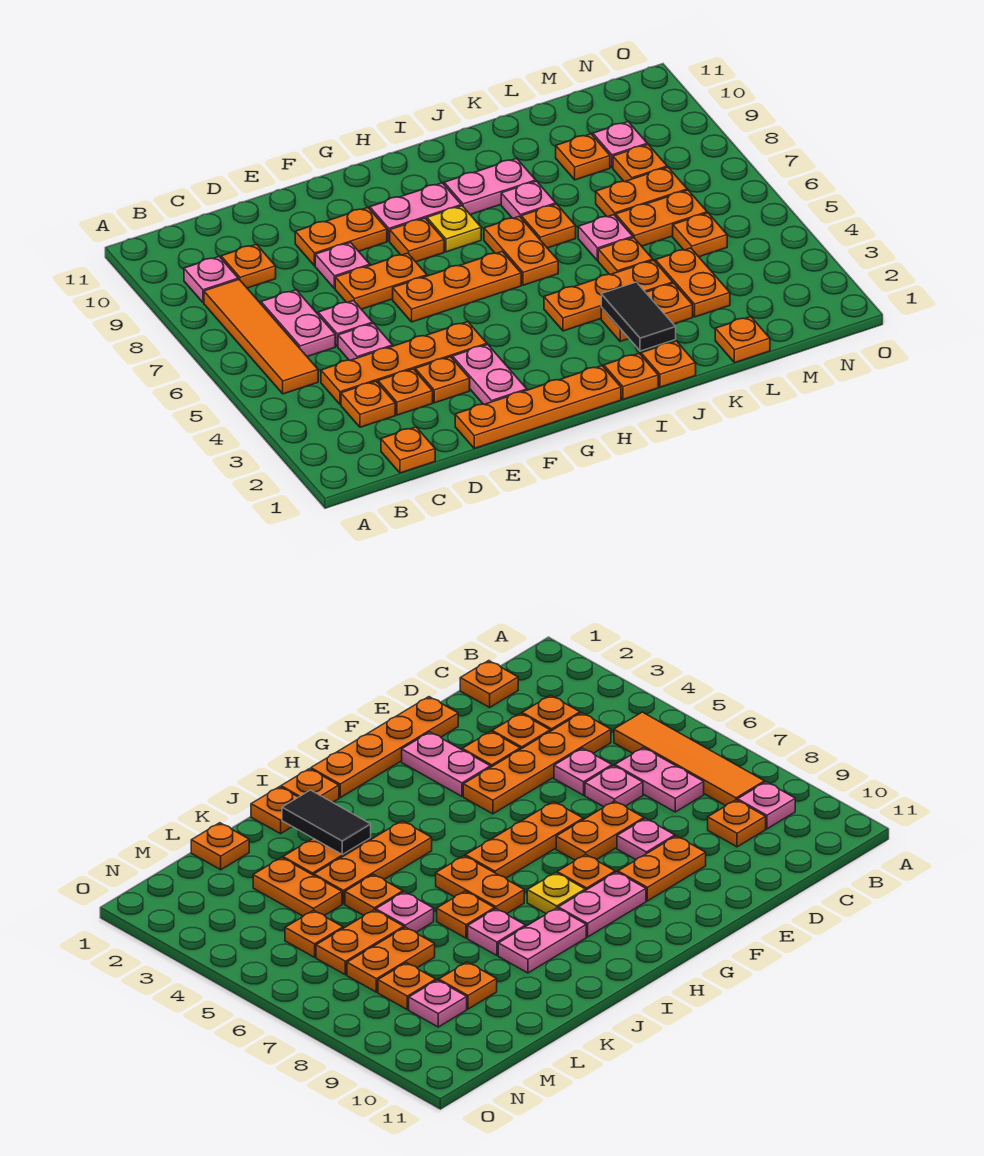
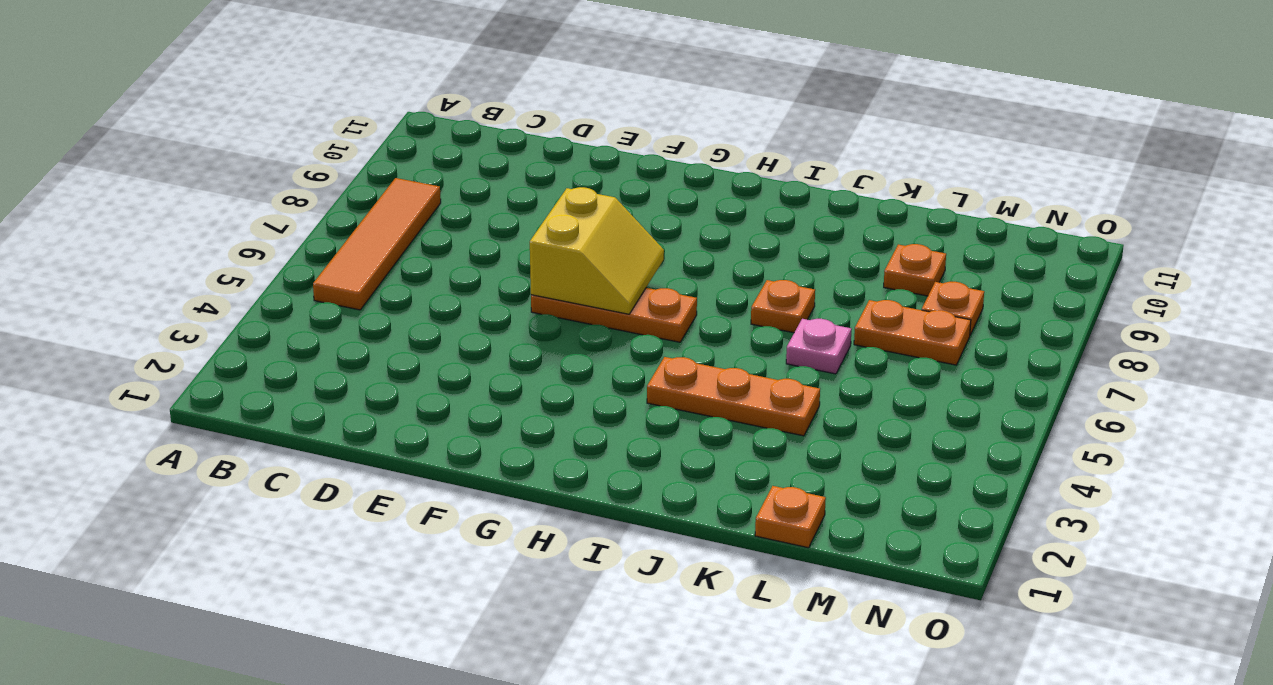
yellow 2x2 slope [530,187,664,314] -> none
none -> pink 1x1 plate [184,257,238,303]
none -> orange 1x1 plate [381,427,435,473]
none -> orange 1x1 plate [341,381,395,427]
none -> orange 1x4 plate [321,322,487,405]

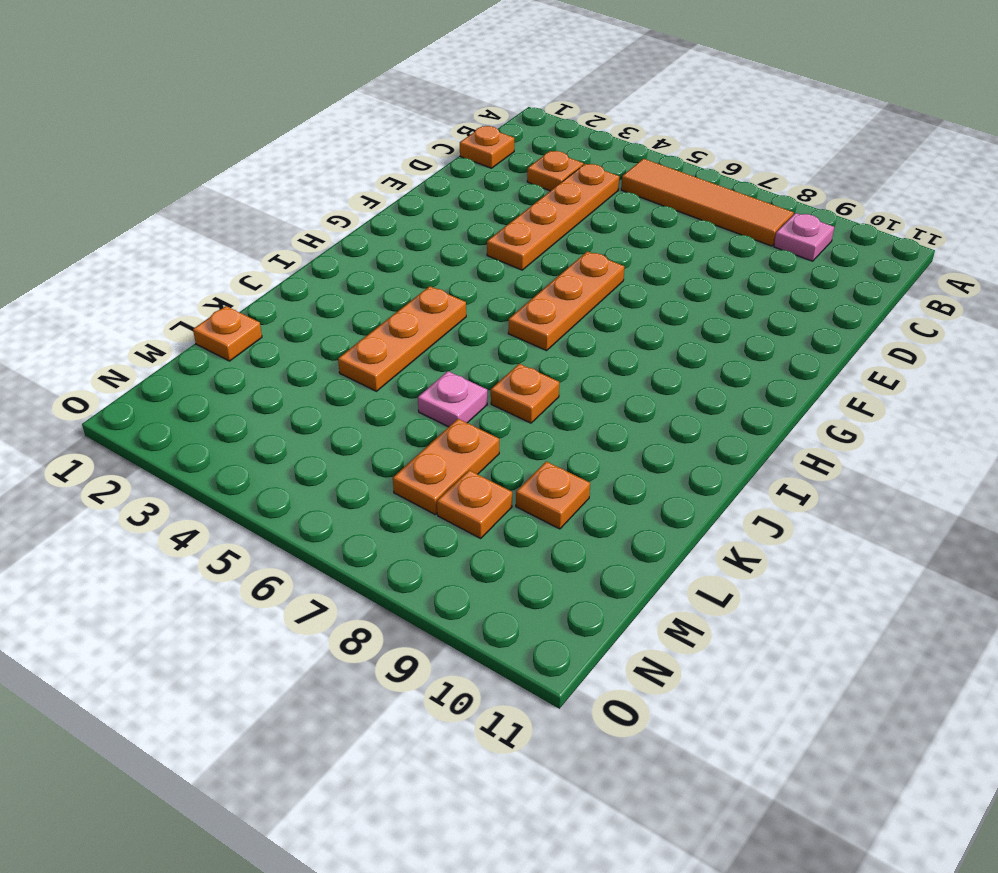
none -> pink 1x2 plate [261,290,335,357]
none -> orange 1x1 plate [221,244,276,288]
none -> orange 1x1 plate [378,369,433,415]
none -> pink 1x1 plate [338,323,393,360]

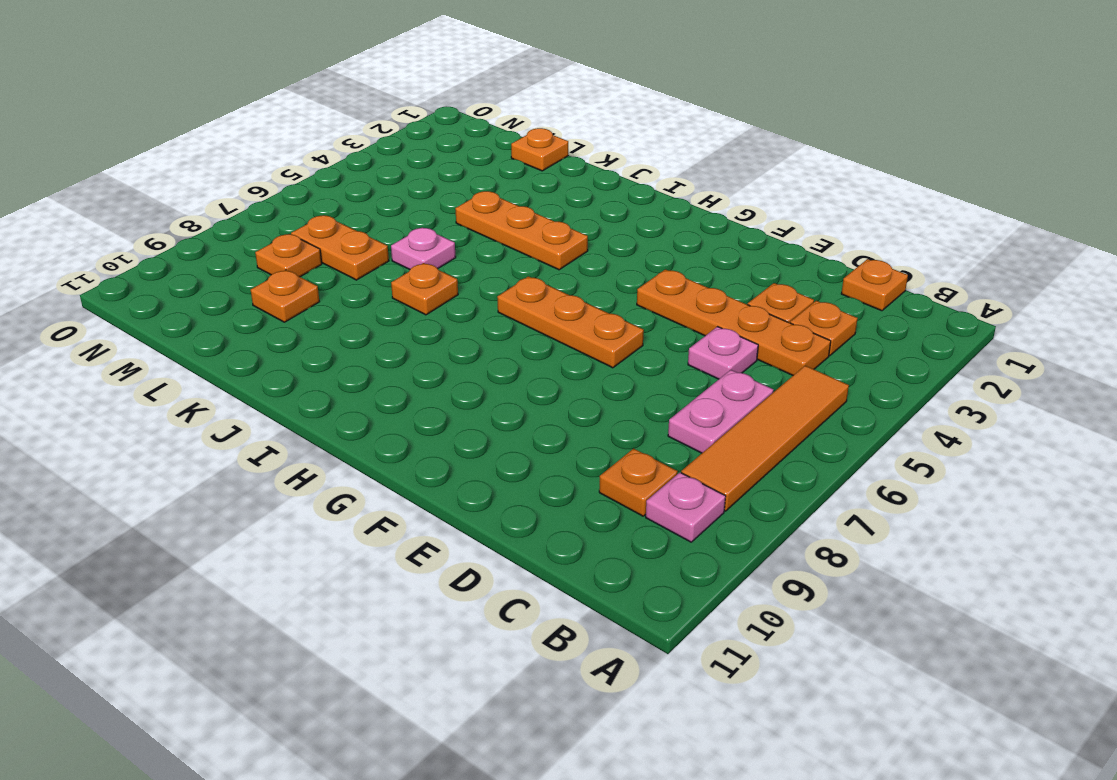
none -> pink 1x1 plate [318,301,373,347]
none -> orange 1x4 plate [455,366,621,448]
none -> orange 1x1 plate [415,357,470,403]
none -> orange 1x2 plate [335,253,427,309]

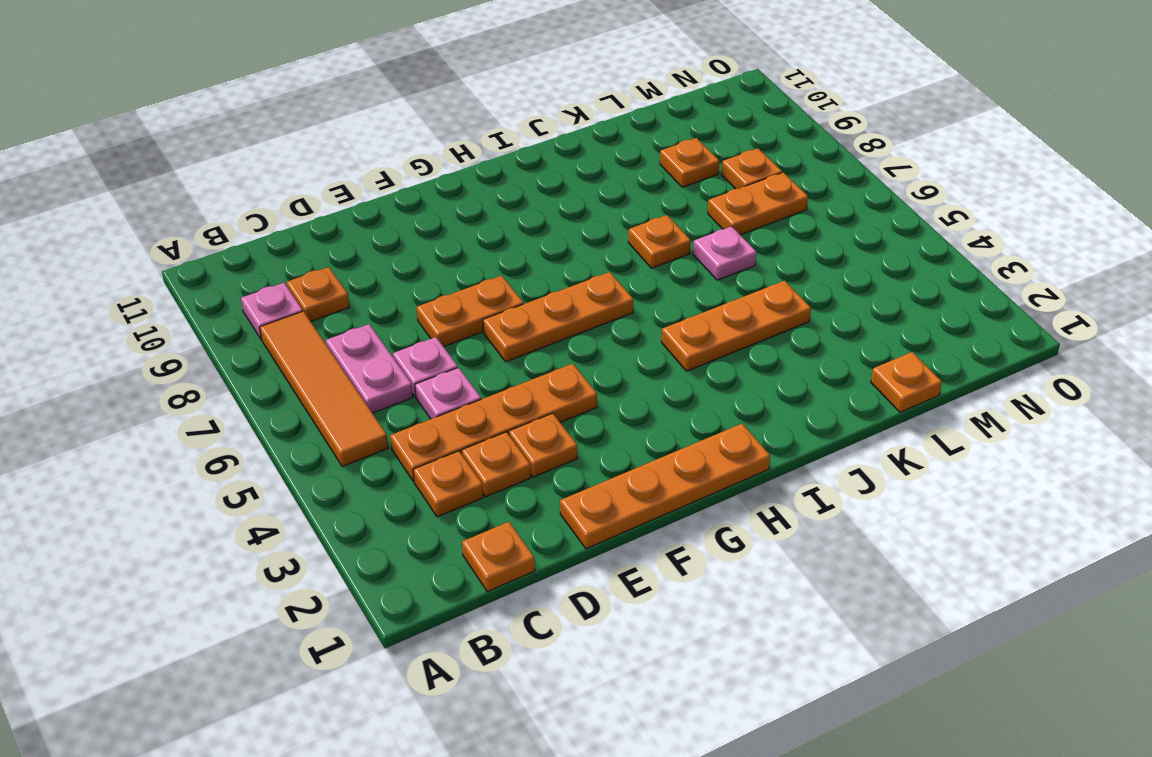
none -> pink 1x1 plate [315,243,370,289]
none -> orange 1x2 plate [295,208,387,266]
none -> pink 1x2 plate [452,345,527,404]
none -> orange 1x1 plate [390,218,444,262]

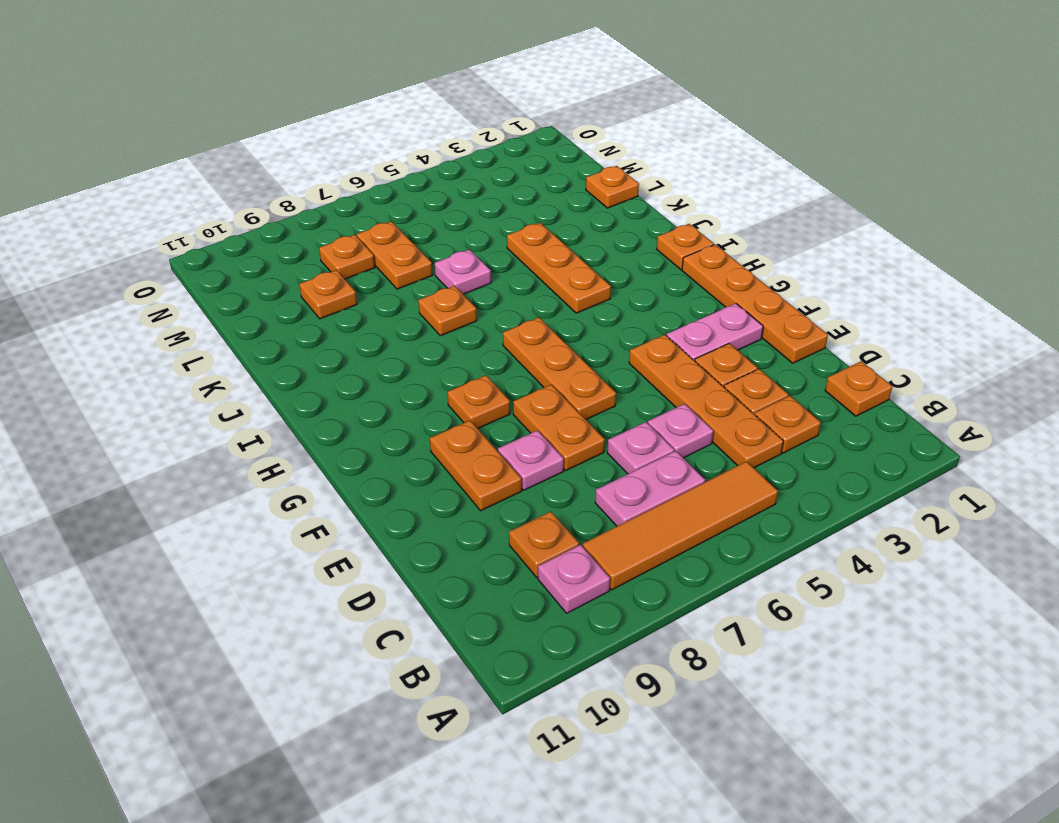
none -> pink 1x2 plate [370,183,461,241]
none -> yellow 1x1 plate [427,206,481,252]
none -> orange 1x2 plate [484,216,558,285]
none -> pink 1x2 plate [444,158,536,215]

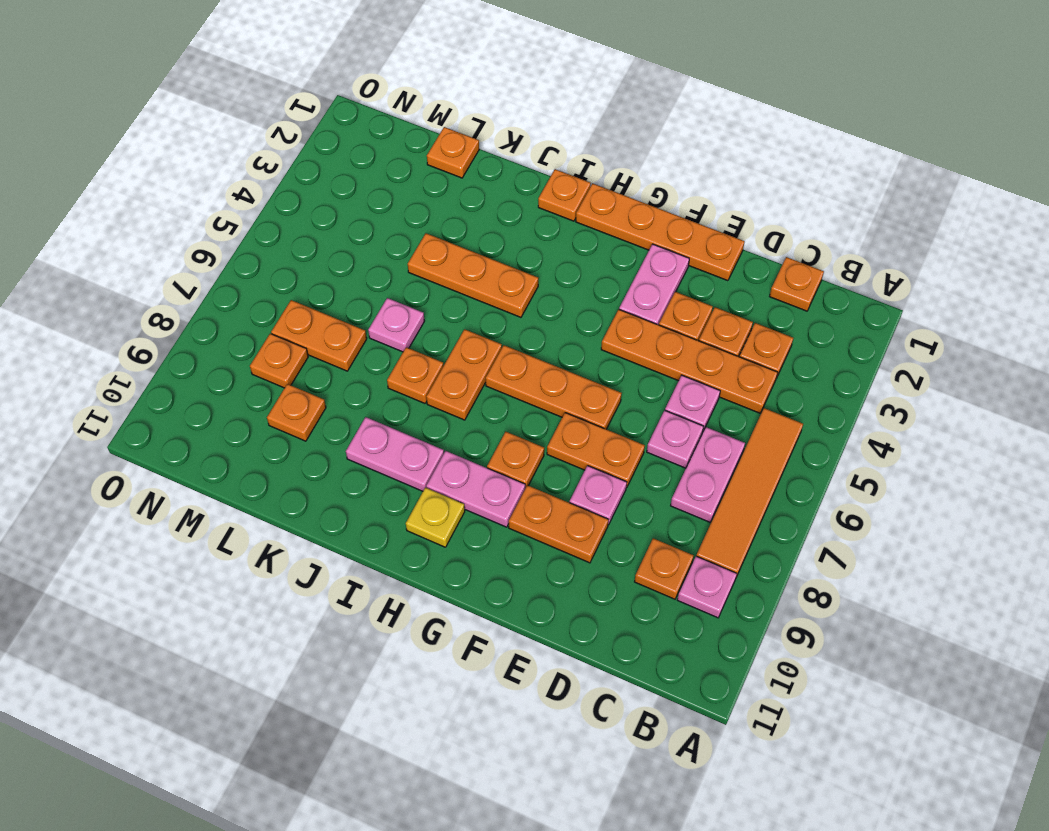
yellow 1x1 plate [406,488,465,547] -> yellow 1x1 plate moved to [427,206,481,252]
none -> orange 1x1 plate [641,341,696,387]
none -> orange 1x2 plate [601,283,693,341]
none -> pink 1x1 plate [501,181,556,218]
none -> orange 1x1 plate [598,238,653,275]

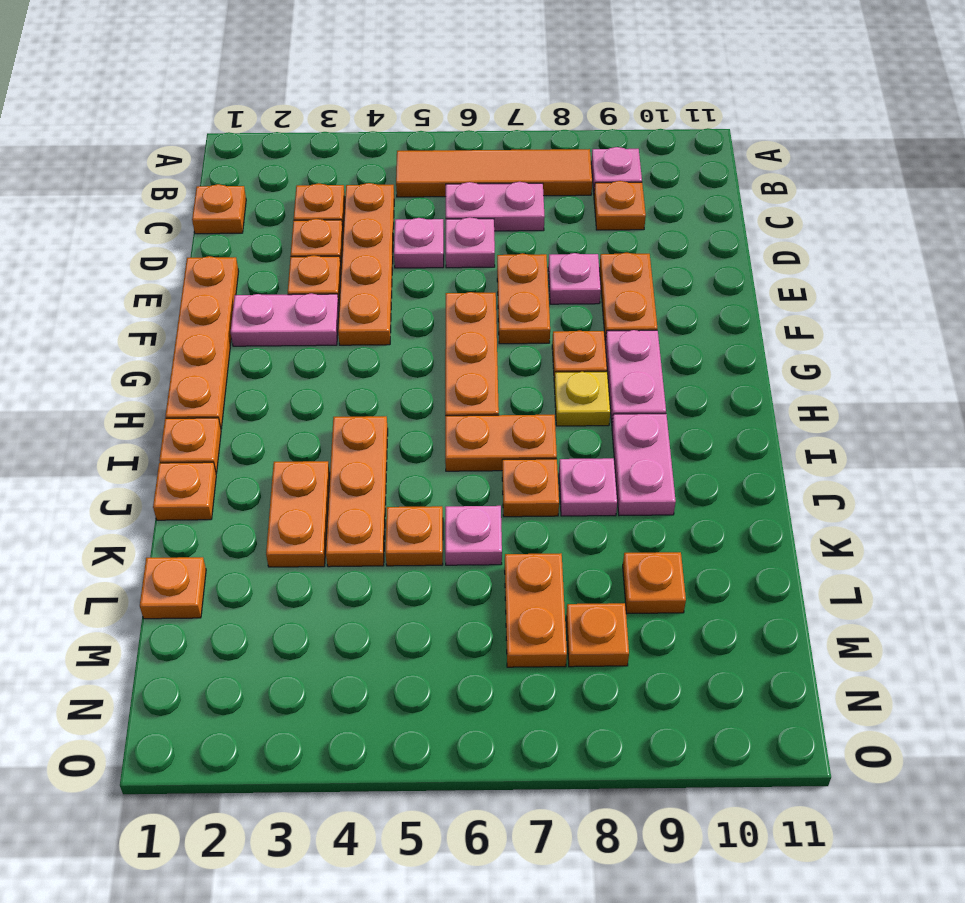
none -> orange 1x2 plate [656,248,730,317]
none -> orange 1x2 plate [616,190,707,246]
none -> orange 1x1 plate [673,213,727,257]
none -> pink 1x1 plate [593,122,647,168]

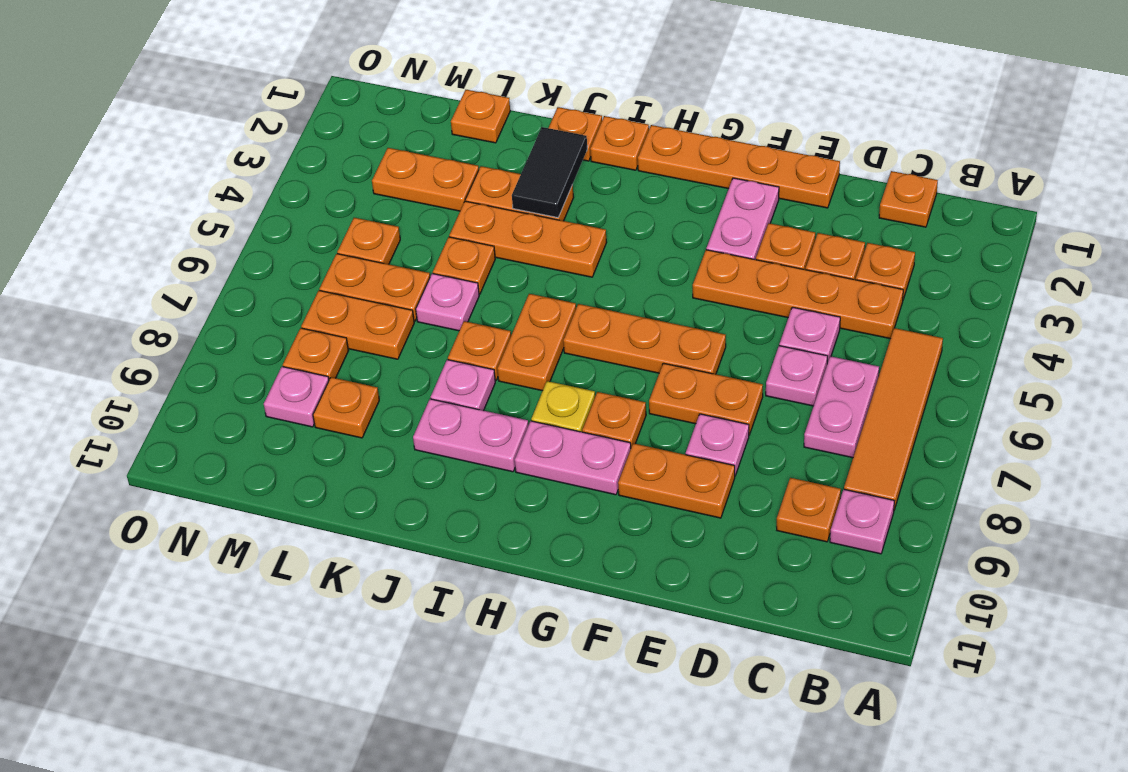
orange 1x2 plate [372,148,479,211] -> orange 1x2 plate turned to [656,248,730,317]

